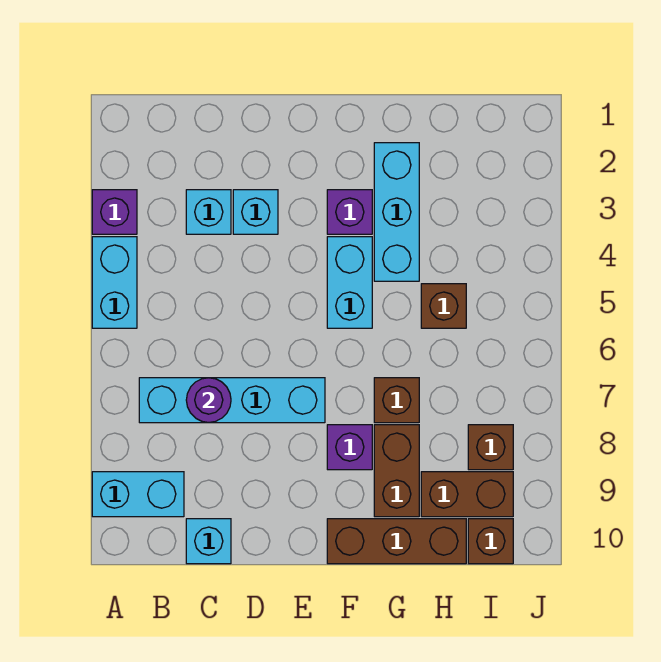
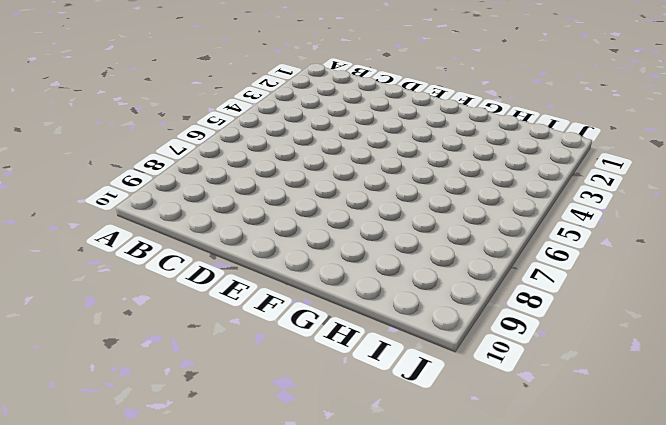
none -> purple 1x1 brick [92,190,137,234]
none -> cyan 1x2 brick [92,237,137,328]
none -> cyan 1x2 brick [92,472,184,517]

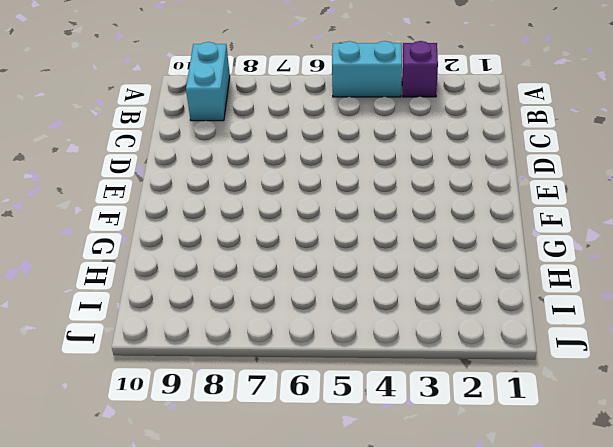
none -> cyan 1x4 brick [139,378,325,423]
none -> cyan 1x1 brick [186,190,231,234]
none -> cyan 1x1 brick [186,519,231,564]

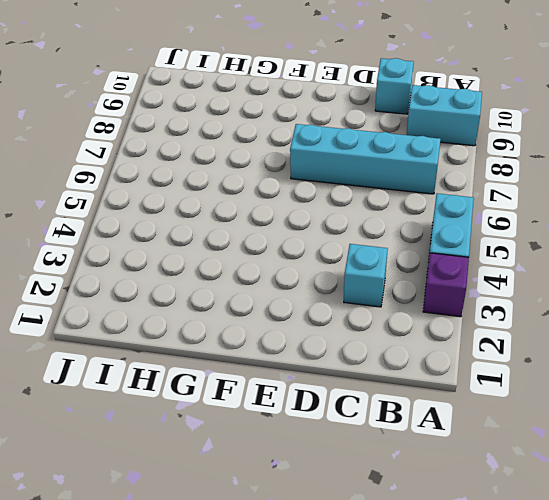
none -> cyan 1x1 brick [233,190,278,234]
none -> purple 1x1 brick [327,190,372,234]
none -> cyan 1x2 brick [327,237,372,328]

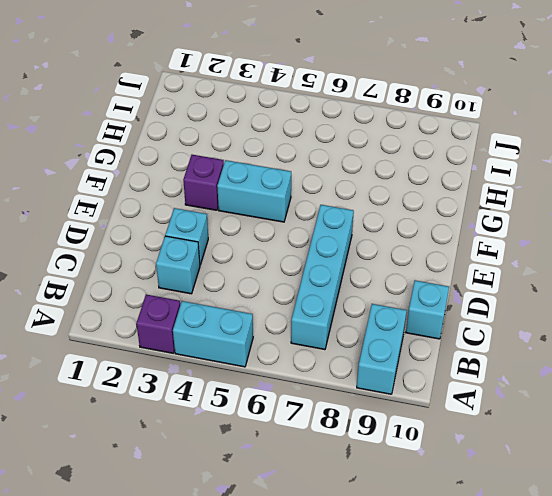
none -> purple 1x1 brick [327,425,372,470]
none -> brown 1x3 brick [327,519,466,564]
none -> cyan 1x3 brick [374,143,419,281]

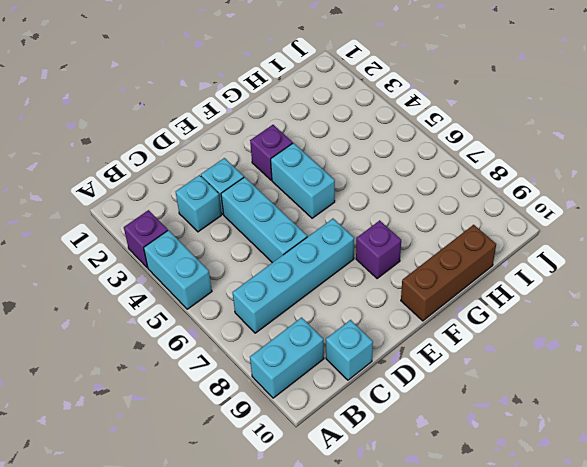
cyan 1x3 brick [221,177,307,263] -> cyan 1x3 brick moved to [374,143,419,281]
none -> brown 1x1 brick [374,378,419,423]
none -> brown 1x2 brick [374,425,419,517]
none -> brown 1x1 brick [421,284,466,328]

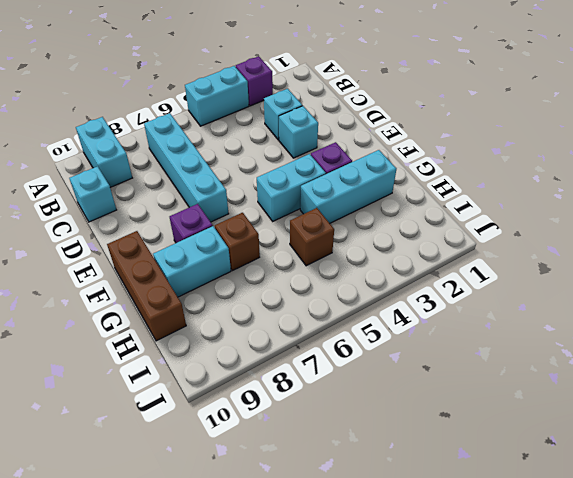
cyan 1x2 brick [153,226,231,297] -> brown 1x2 brick [374,425,419,517]
none -> brown 1x2 brick [421,472,513,517]
none -> brown 1x1 brick [468,425,513,470]
none -> brown 1x1 brick [468,519,513,564]

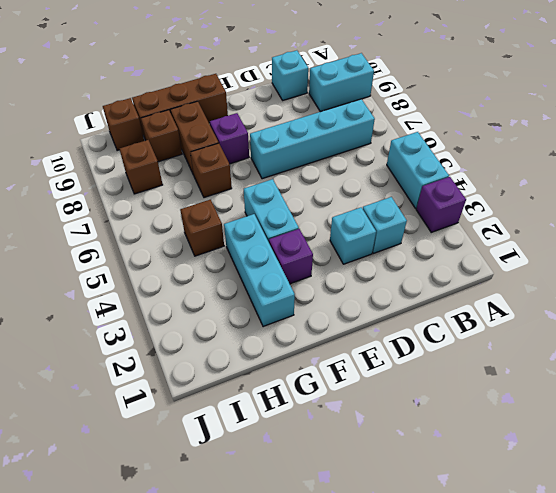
brown 1x1 brick [141,110,182,162] -> brown 1x2 brick [421,472,513,517]
none -> purple 1x1 round brick [186,378,231,423]

